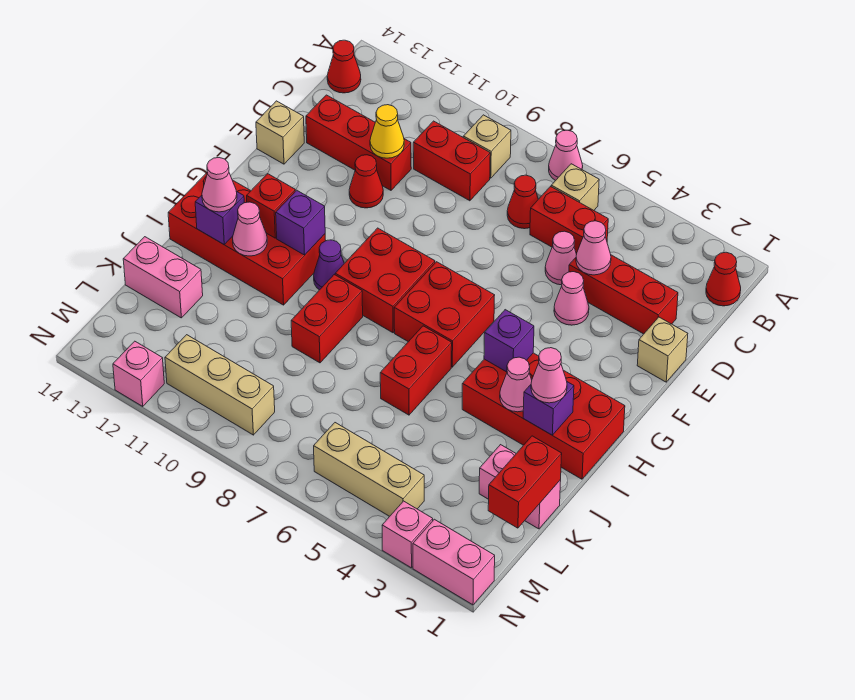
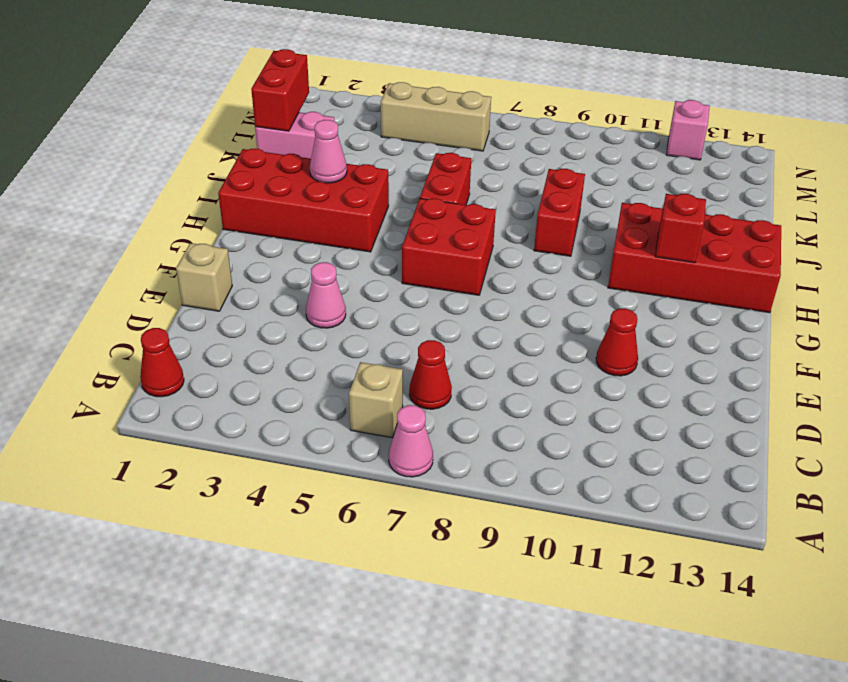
none -> tan 1x1 brick [463,115,511,178]
none -> red 1x1 cone [327,40,361,93]
none -> red 1x2 brick [530,187,608,254]
none -> red 1x2 brick [413,121,490,201]

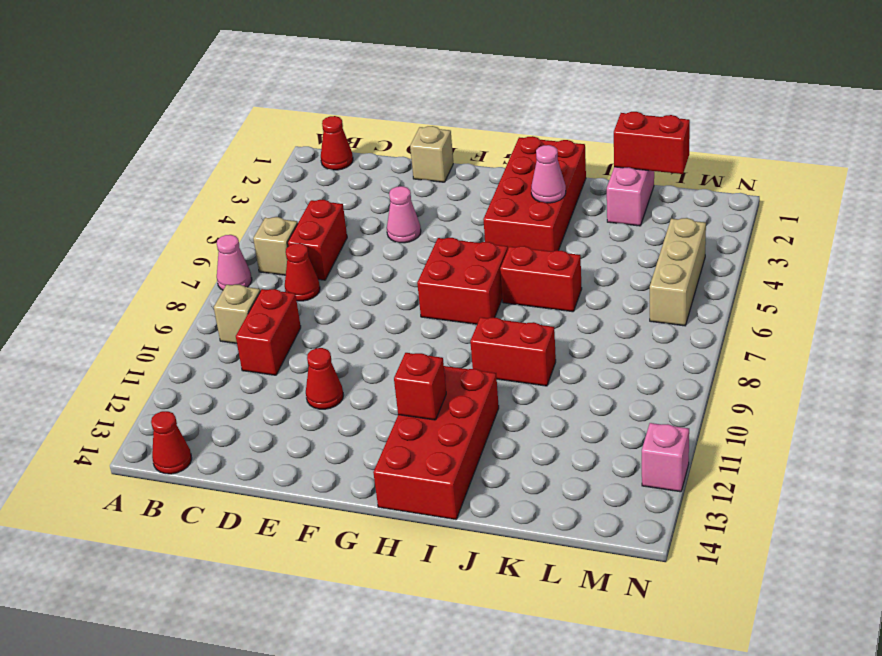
none -> red 1x3 brick [569,255,678,334]
none -> pink 1x1 cone [545,231,577,285]
none -> red 1x3 brick [306,95,411,190]
none -> tan 1x1 brick [256,101,304,164]

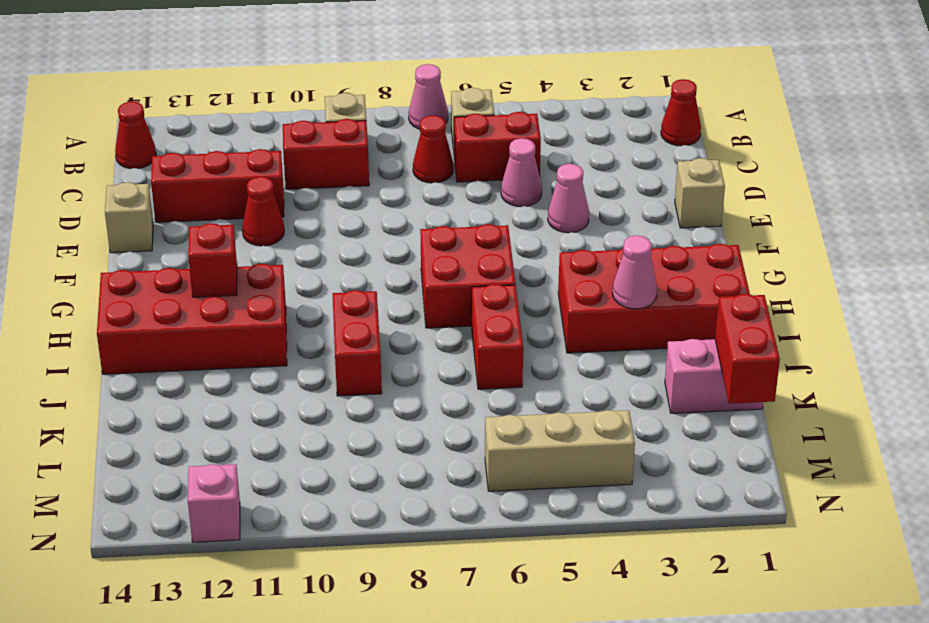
none -> red 1x3 brick [569,255,678,334]
none -> red 2x2 brick [335,228,435,333]
none -> purple 1x1 cone [314,240,344,290]
none -> pink 1x2 brick [123,237,203,318]

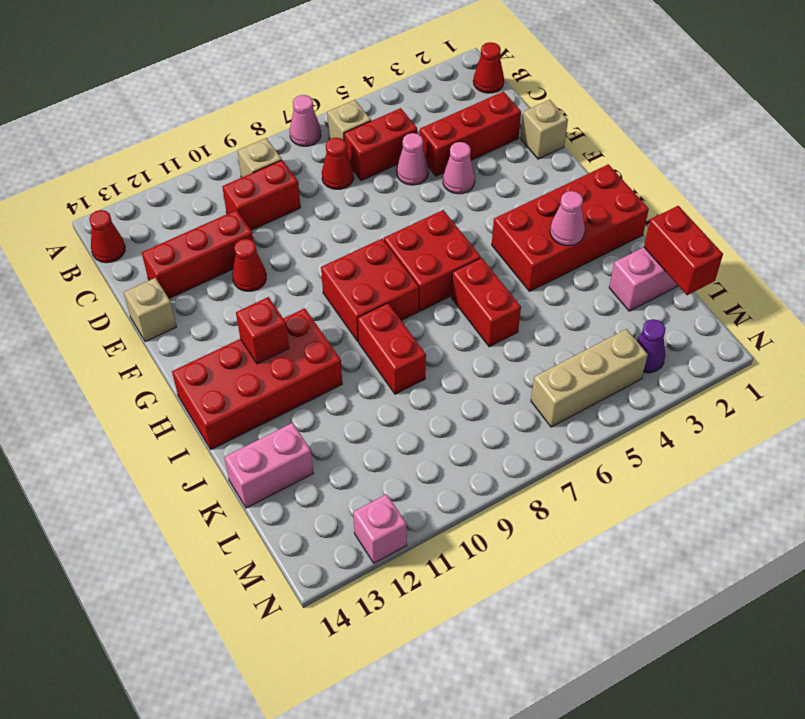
purple 1x1 cone [636,319,666,373] -> purple 1x1 cone moved to [314,240,344,290]
none -> tan 1x3 brick [165,335,275,435]
none -> pink 1x2 brick [413,519,495,605]
none -> pink 1x1 brick [382,501,433,568]
none -> pink 1x1 cone [576,221,611,275]

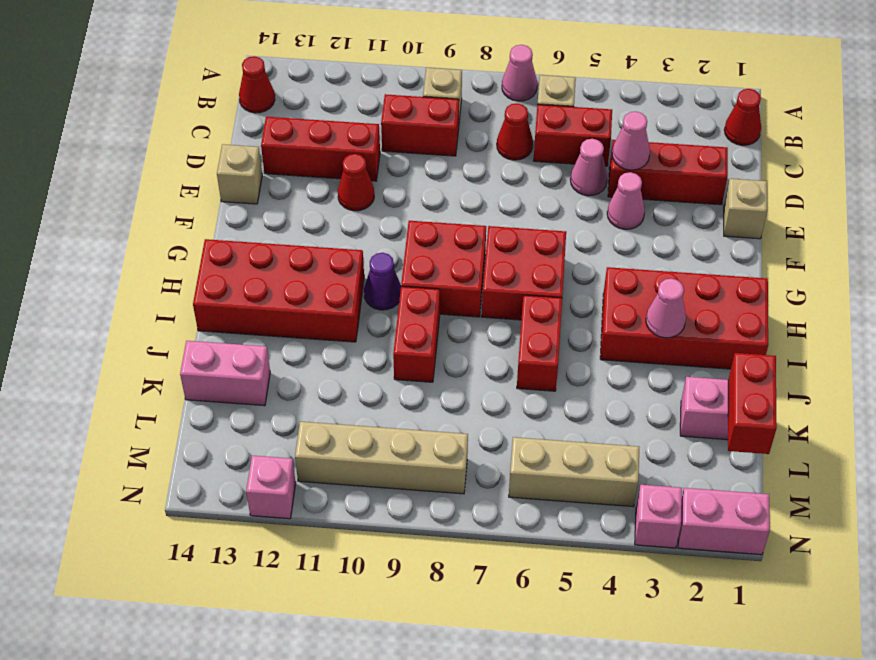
tan 1x4 brick [295,422,468,494] -> tan 1x3 brick [165,335,275,435]
none -> yellow 1x1 cone [370,105,404,158]
none -> purple 1x1 brick [484,310,534,372]
none -> purple 1x1 brick [276,190,325,255]
none -> red 1x1 brick [247,174,295,238]

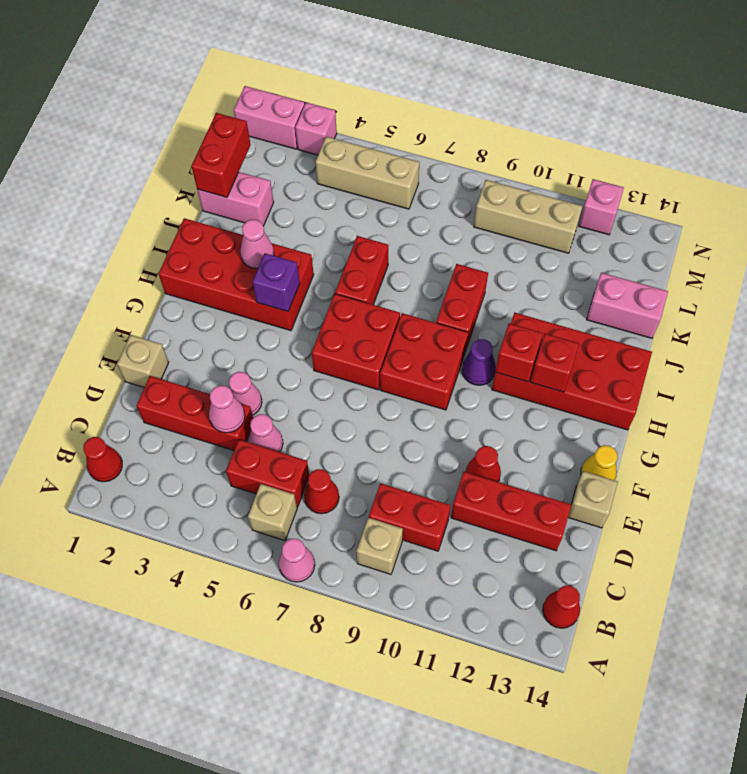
yellow 1x1 cone [581,445,618,480] -> yellow 1x1 cone moved to [370,105,404,158]
red 1x1 brick [495,323,543,382] -> purple 1x1 brick [276,190,325,255]
none -> purple 1x1 brick [523,382,574,435]
none -> pink 1x1 cone [233,202,267,256]
none -> purple 1x1 brick [195,191,244,244]
none -> pink 1x1 cone [531,348,567,403]

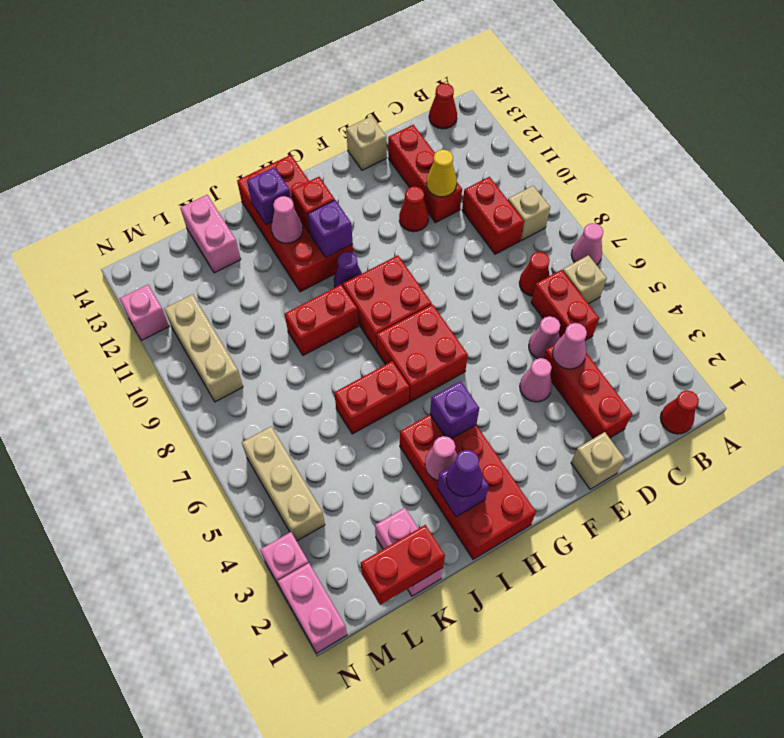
purple 1x1 cone [446,450,483,497] -> pink 1x1 cone [531,348,567,403]
none -> pink 1x1 cone [202,158,237,212]

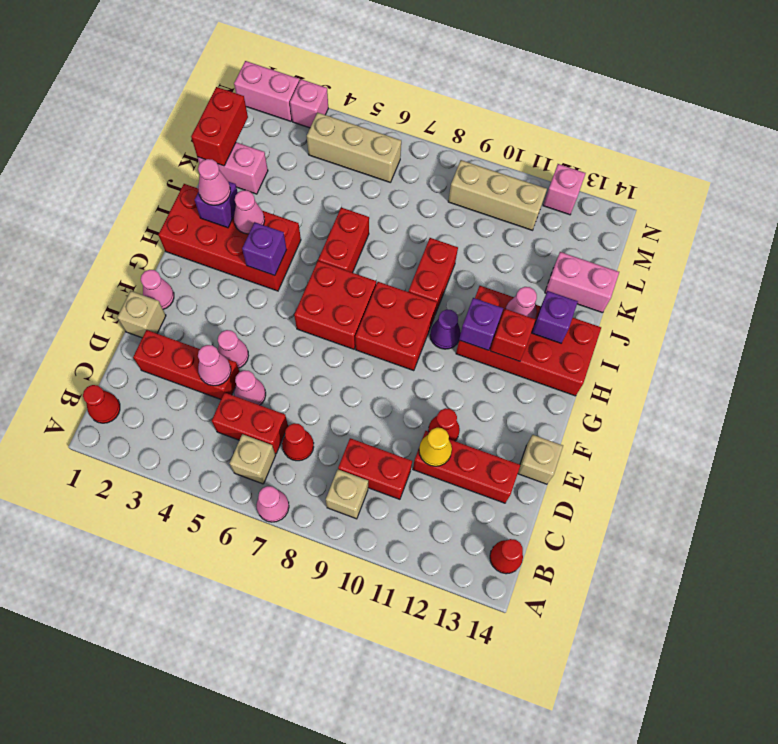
pink 1x1 cone [141,270,174,309] -> pink 1x1 cone moved to [202,158,237,212]

